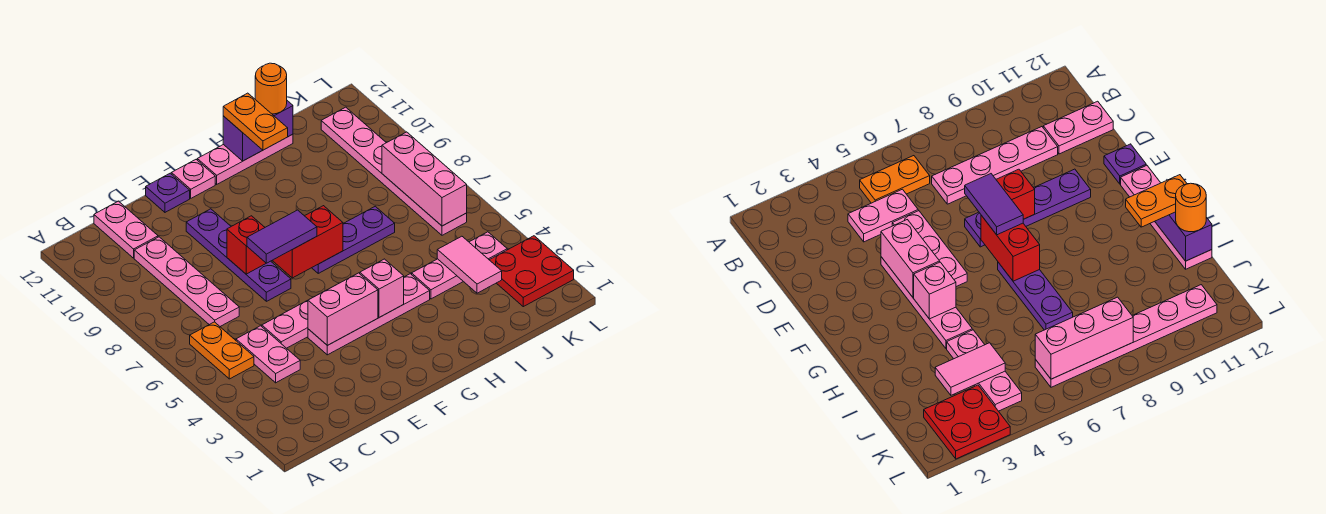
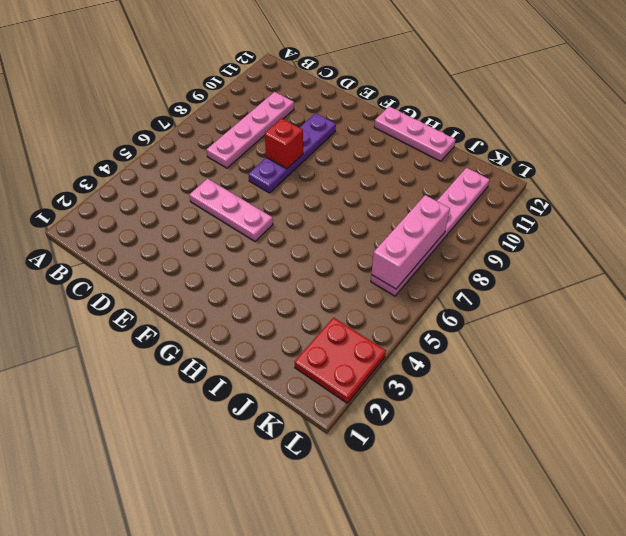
none -> orange 1x2 plate [190,322,254,379]
none -> pink 1x2 plate [236,326,300,383]
none -> pink 1x2 plate [94,201,158,258]

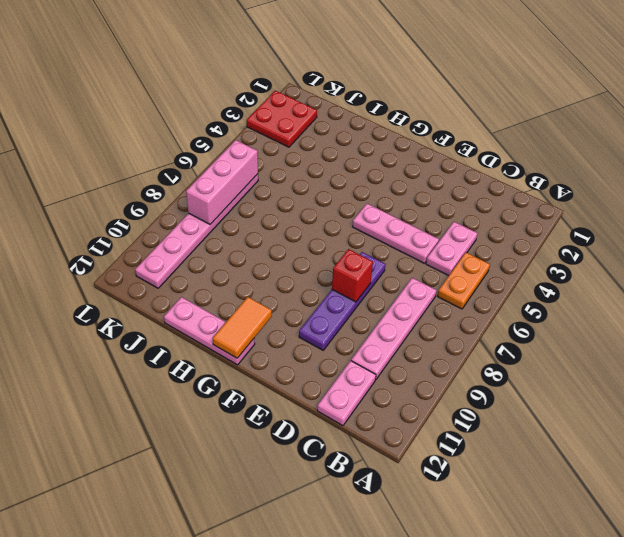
orange 1x2 tile [213,297,272,358] -> none
none -> pink 1x4 plate [308,274,430,355]
none -> purple 1x1 plate [146,173,190,212]
none -> pink 1x1 plate [171,160,215,198]

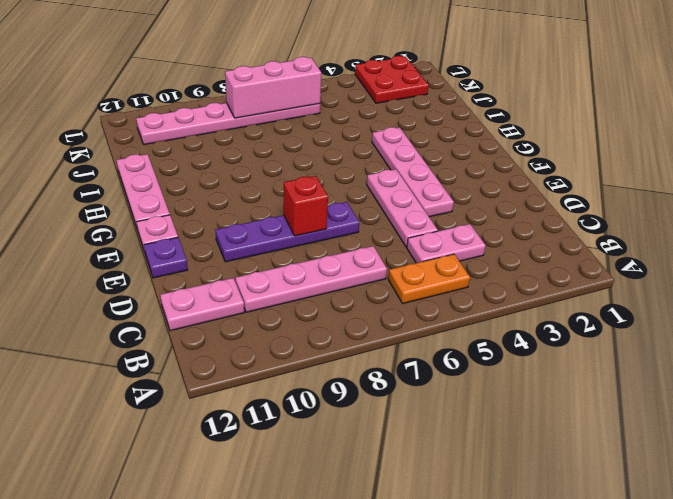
none -> purple 1x3 plate [312,206,395,273]
none -> pink 1x3 plate [412,232,507,299]
none -> pink 1x2 brick [308,273,378,345]

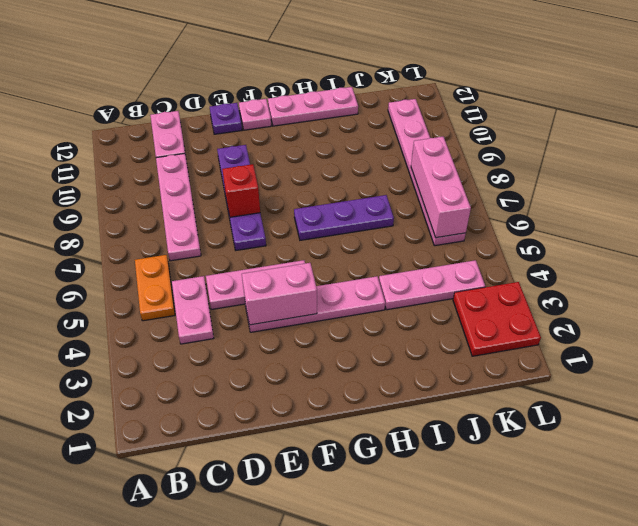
none -> red 1x2 brick [273,206,343,278]
none -> pink 1x1 brick [360,259,404,318]
none -> purple 1x2 brick [223,101,293,161]

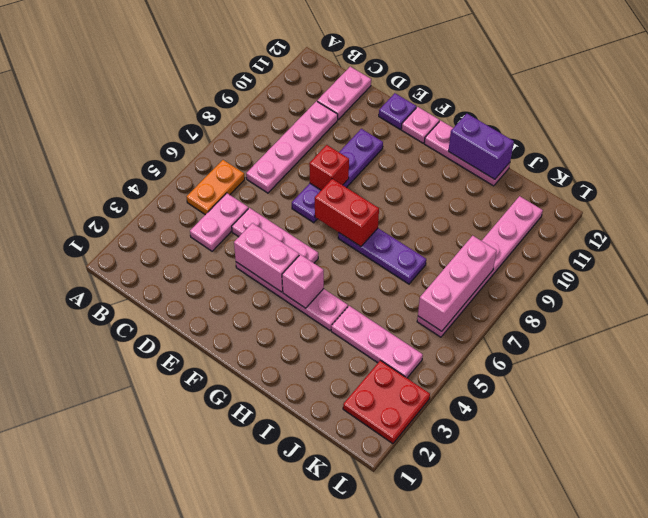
none -> pink 1x2 tile [437,236,502,293]
none -> purple 1x2 tile [247,210,317,263]
none -> orange 1x2 plate [223,93,288,150]

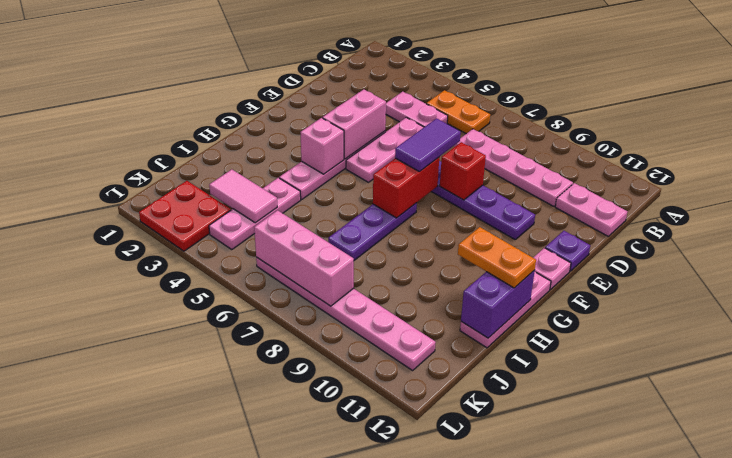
none -> orange 1x1 round brick [255,63,287,114]

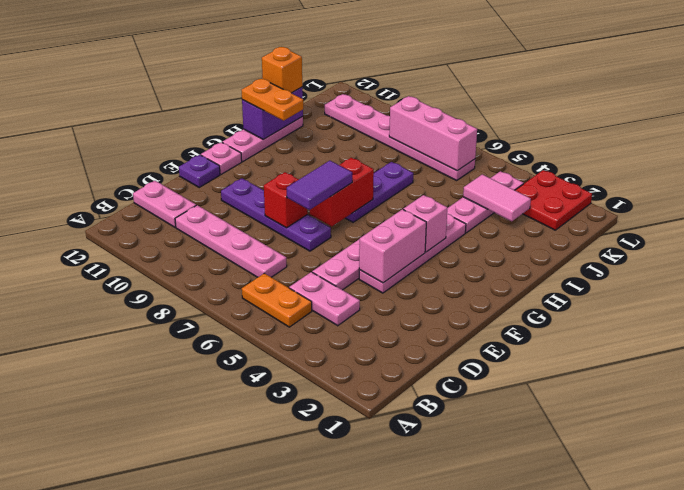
orange 1x1 brick [262,47,302,93] -> orange 1x1 round brick [255,63,287,114]

